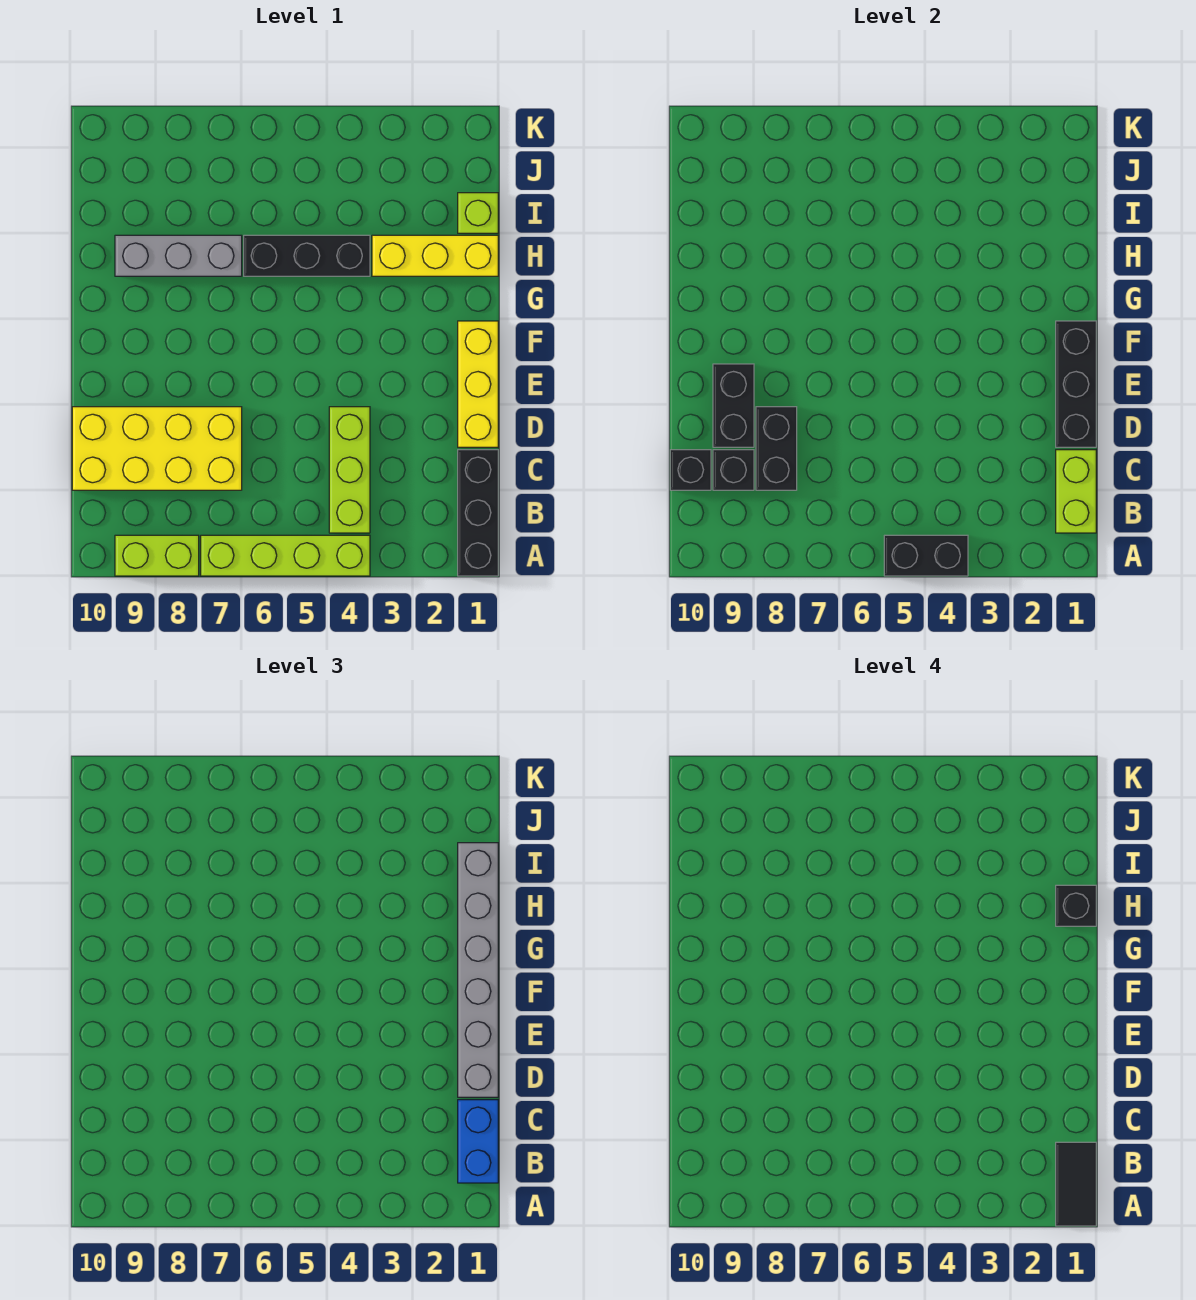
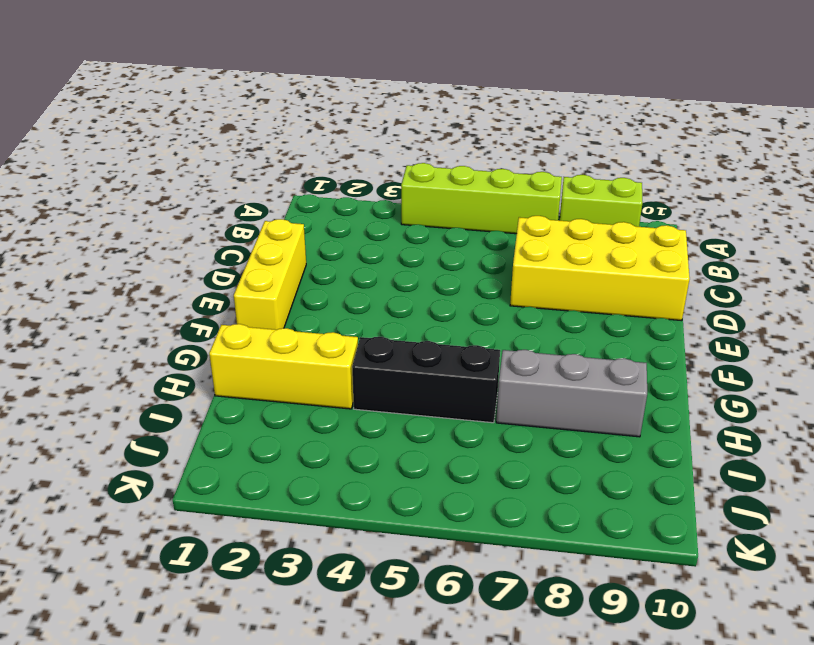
none -> black 1x3 brick [458,450,498,576]
none -> lime 1x3 brick [329,407,370,533]
none -> lime 1x1 brick [458,193,498,233]

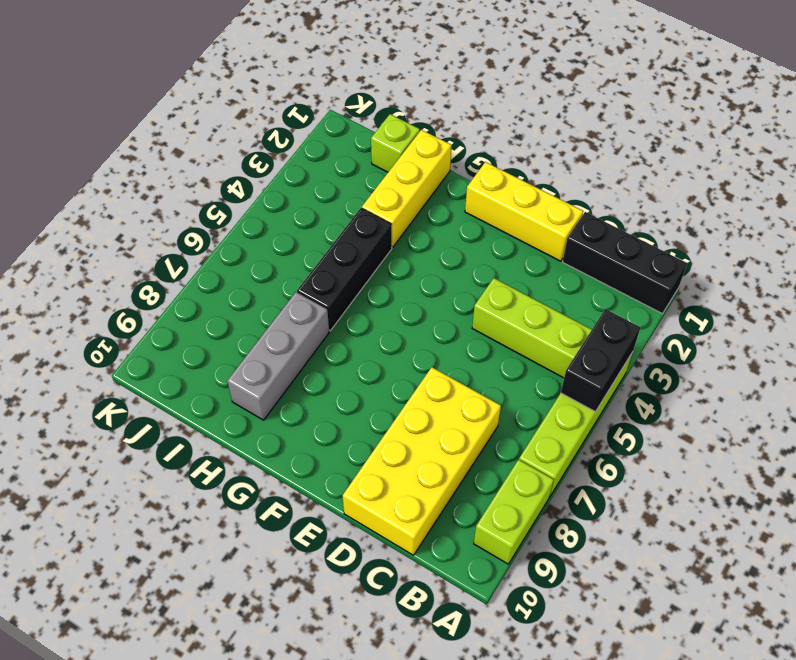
none -> lime 1x2 brick [1056,450,1096,533]
none -> black 1x2 brick [756,407,797,490]
none -> black 1x1 brick [713,450,754,490]

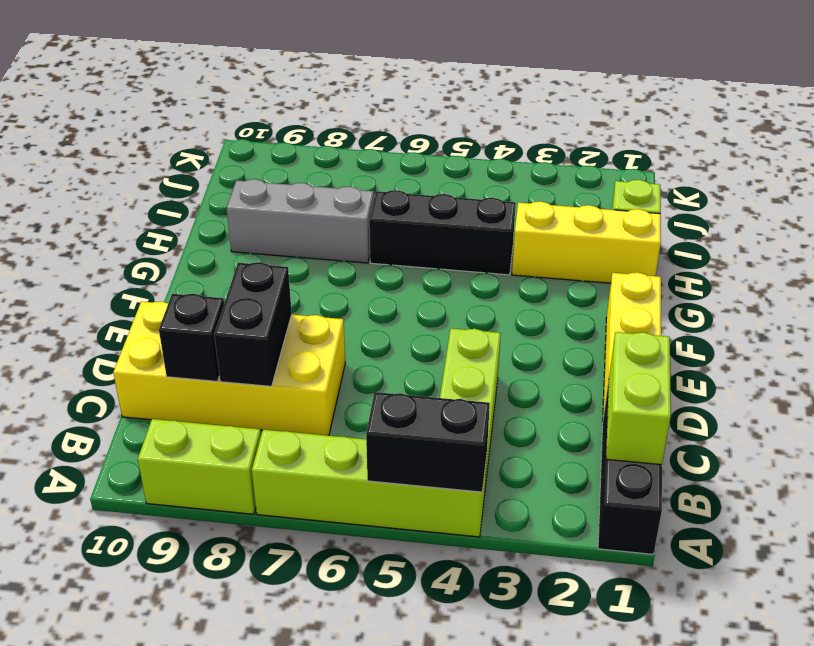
none -> black 1x1 brick [670,450,711,490]
none -> black 1x3 brick [1056,321,1096,447]
none -> black 1x2 brick [713,364,754,447]

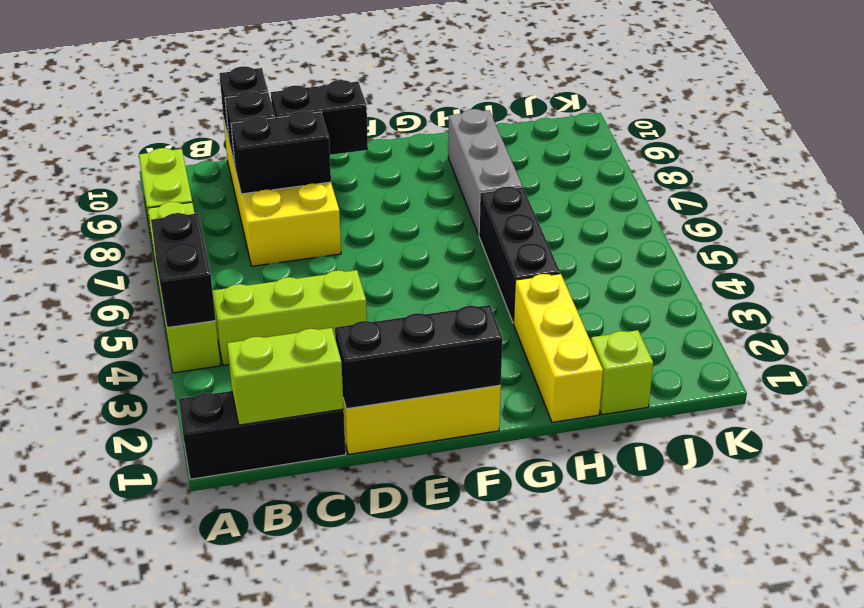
none -> blue 1x2 brick [458,1100,498,1183]
none -> grey 1x6 brick [458,843,498,1097]
none -> black 1x2 tile [1056,1142,1096,1226]

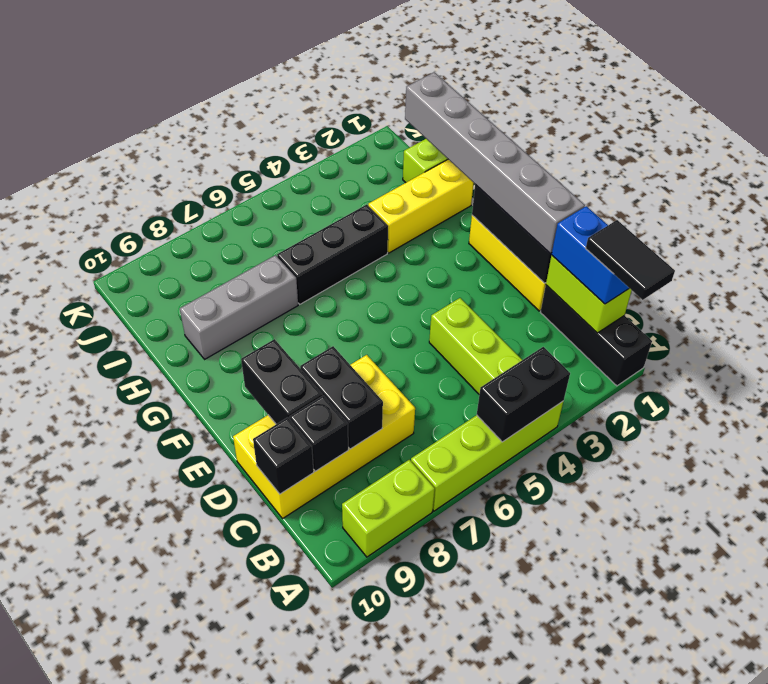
none -> black 1x1 brick [1056,885,1096,926]

